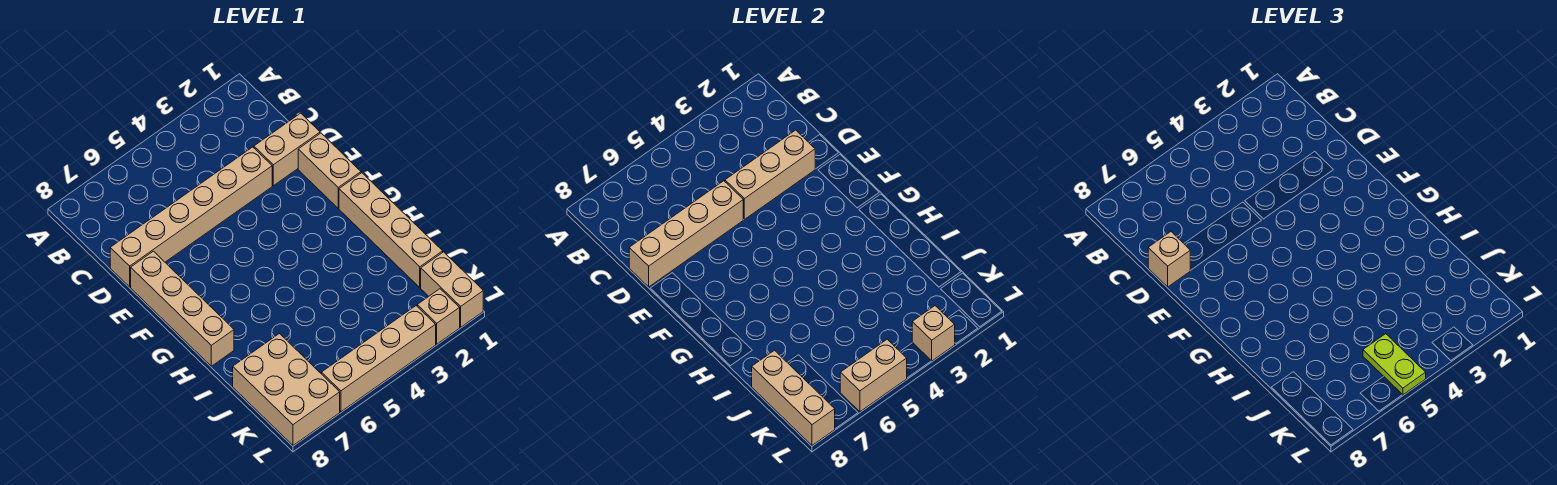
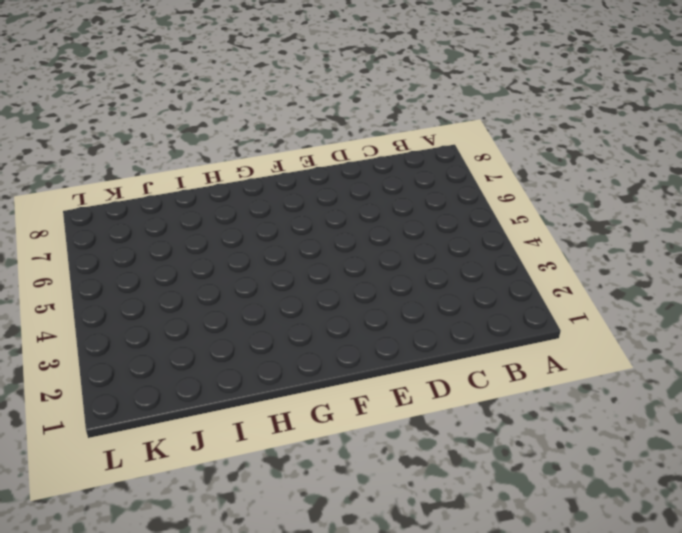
none -> tan 1x2 brick [254,113,320,186]
none -> tan 1x6 brick [110,147,272,287]
none -> tan 1x2 brick [298,133,361,208]

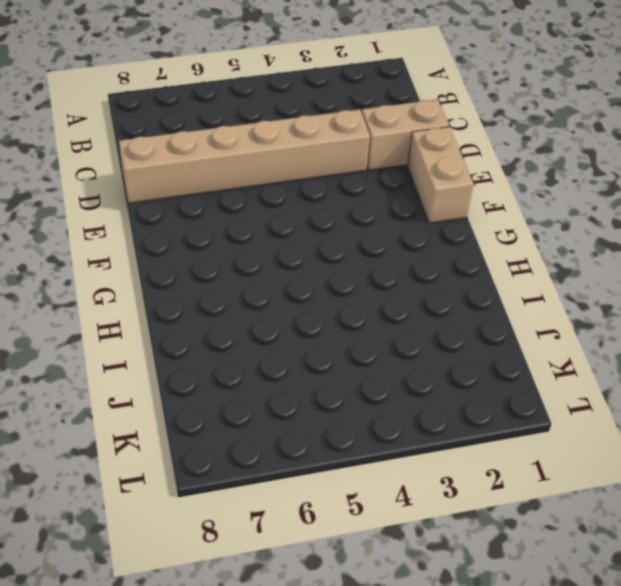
none -> tan 1x4 brick [131,251,234,366]
none -> tan 1x4 brick [339,173,443,288]
none -> tan 2x3 brick [233,334,340,445]

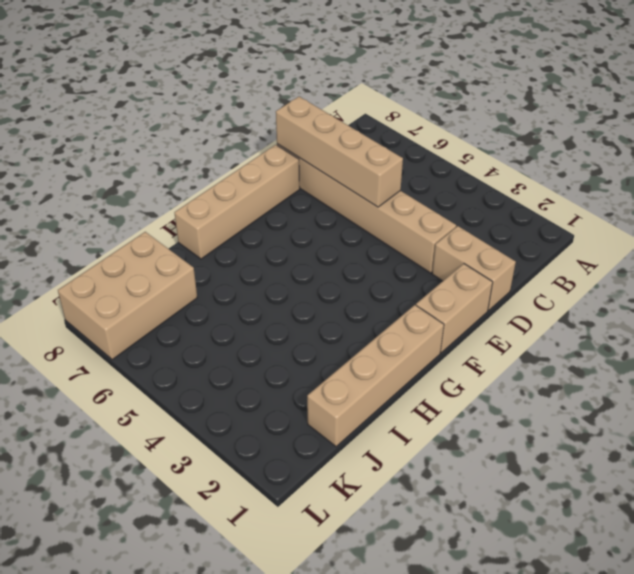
none -> tan 1x2 brick [421,252,483,327]
none -> tan 1x1 brick [417,289,460,344]
none -> tan 1x4 brick [321,306,436,412]

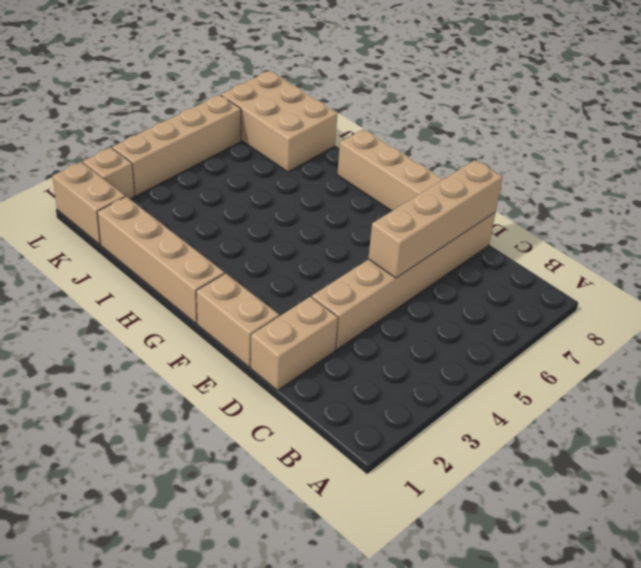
none -> tan 1x3 brick [725,130,815,219]
none -> tan 1x3 brick [752,350,835,445]
none -> tan 1x1 brick [912,306,955,361]

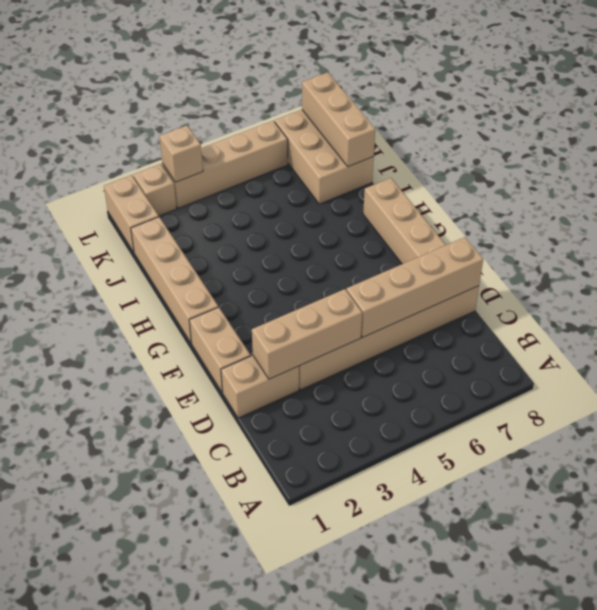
none -> tan 1x2 brick [840,339,907,412]
none -> tan 1x1 brick [1148,232,1190,287]
none -> lime 1x2 plate [1363,334,1426,395]

